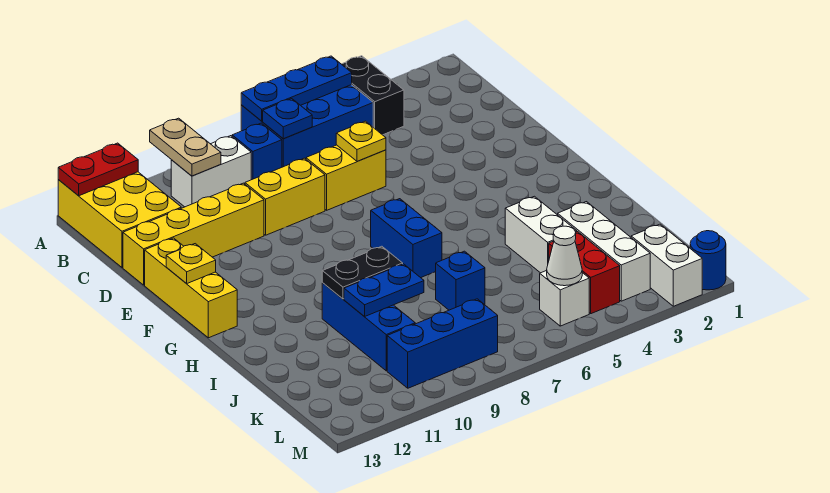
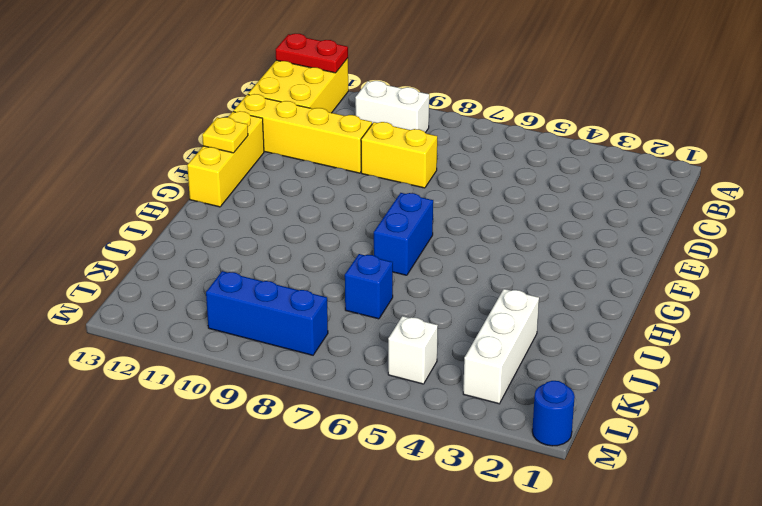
none -> black 1x2 brick [342,56,404,135]
none -> blue 2x3 brick [241,85,373,167]
none -> blue 1x1 brick [232,123,282,180]

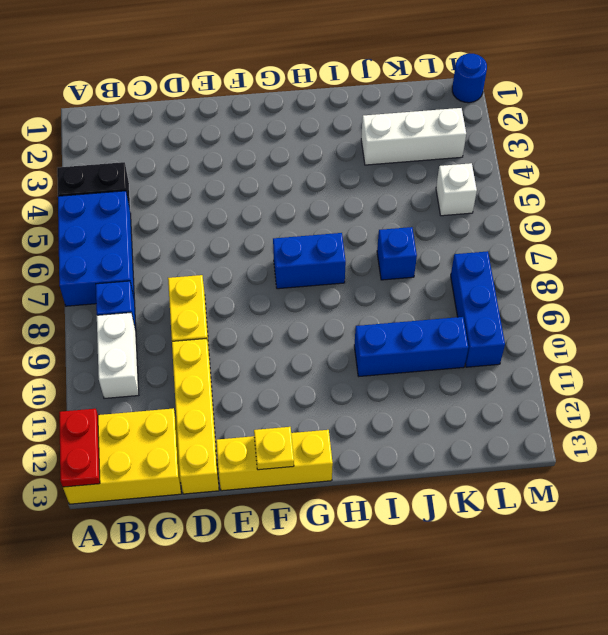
none -> yellow 1x2 brick [306,145,386,210]
none -> white 1x2 brick [505,196,577,273]
none -> red 1x2 brick [549,232,620,314]

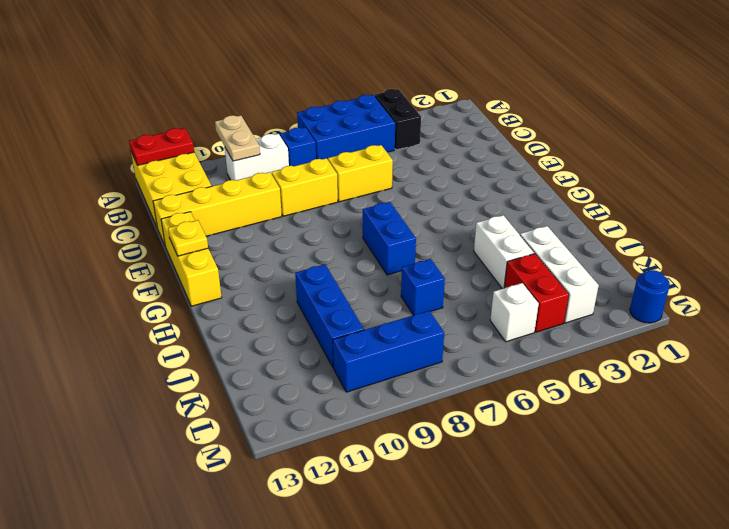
none -> white 1x2 brick [631,224,702,306]
none -> blue 1x3 plate [241,56,352,121]
none -> blue 1x1 plate [263,99,312,139]

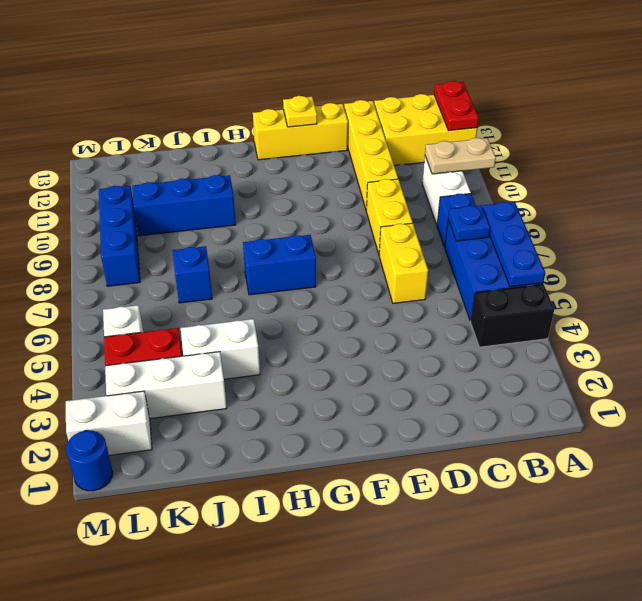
none -> yellow 1x1 plate [336,121,386,161]
none -> black 1x2 plate [322,246,403,299]
none -> blue 1x2 plate [344,264,424,317]

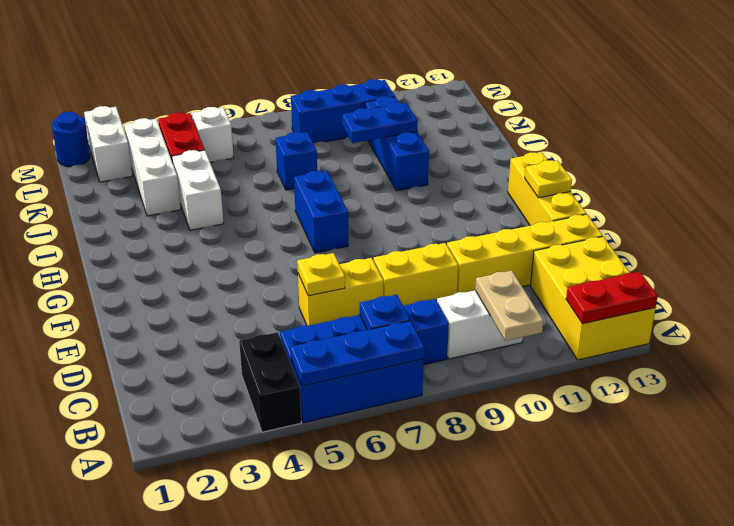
none -> black 1x2 plate [322,246,403,299]
none -> white 1x1 cone [547,226,582,286]

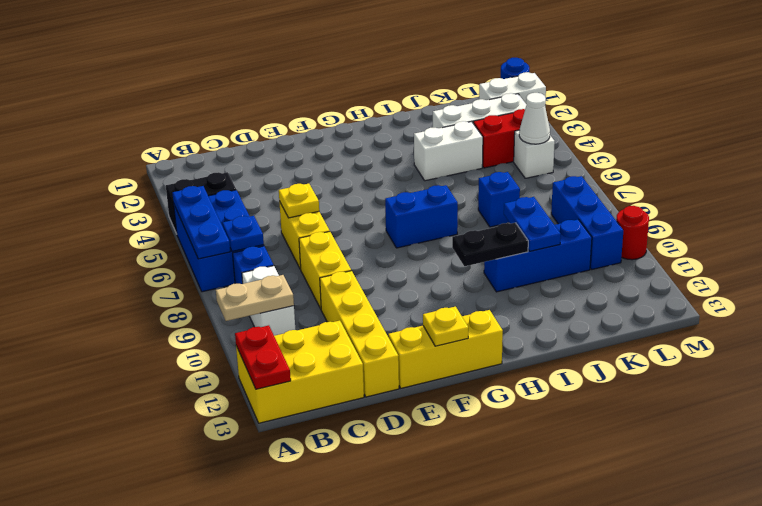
black 1x2 plate [452,223,528,266] -> black 1x2 plate turned to [322,246,403,299]
red 1x1 round brick [616,206,649,260] -> none

